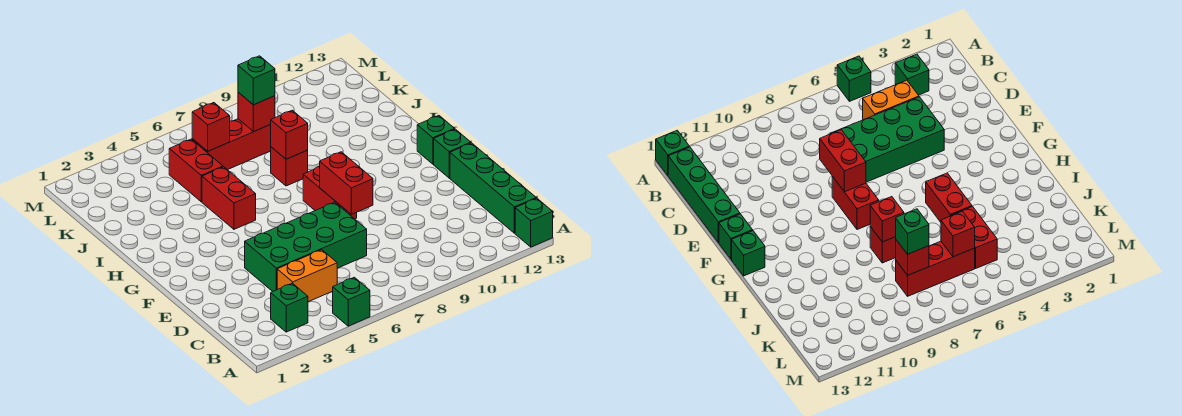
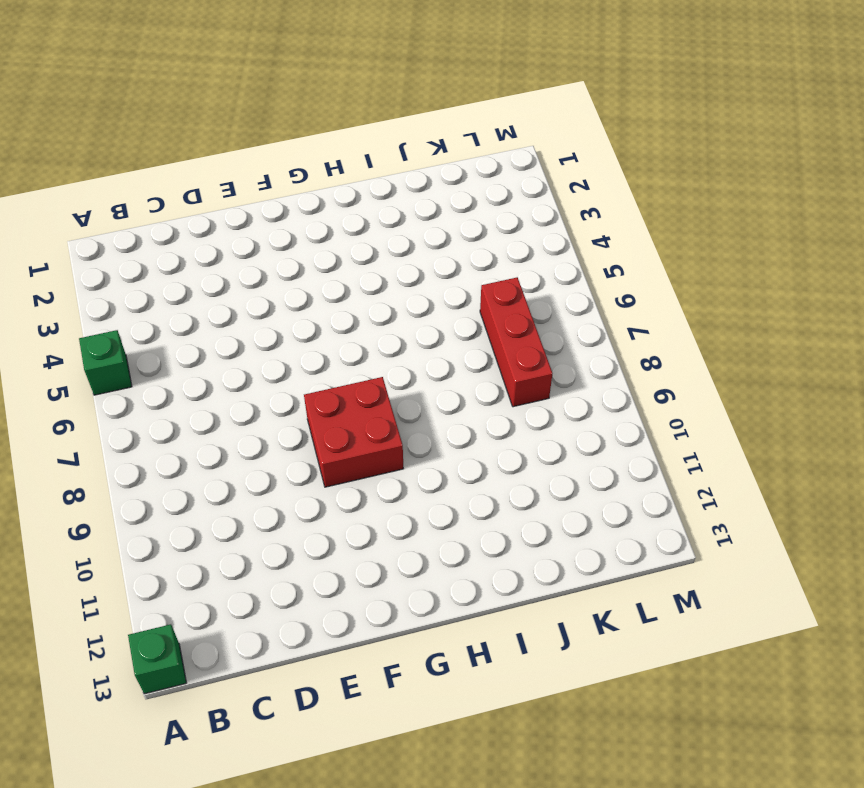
red 2x2 brick [304,377,404,487] -> red 1x2 brick [303,166,357,219]
none -> green 1x1 brick [271,283,308,332]
none -> green 1x4 brick [450,143,536,233]
none -> orange 1x2 brick [277,250,337,302]

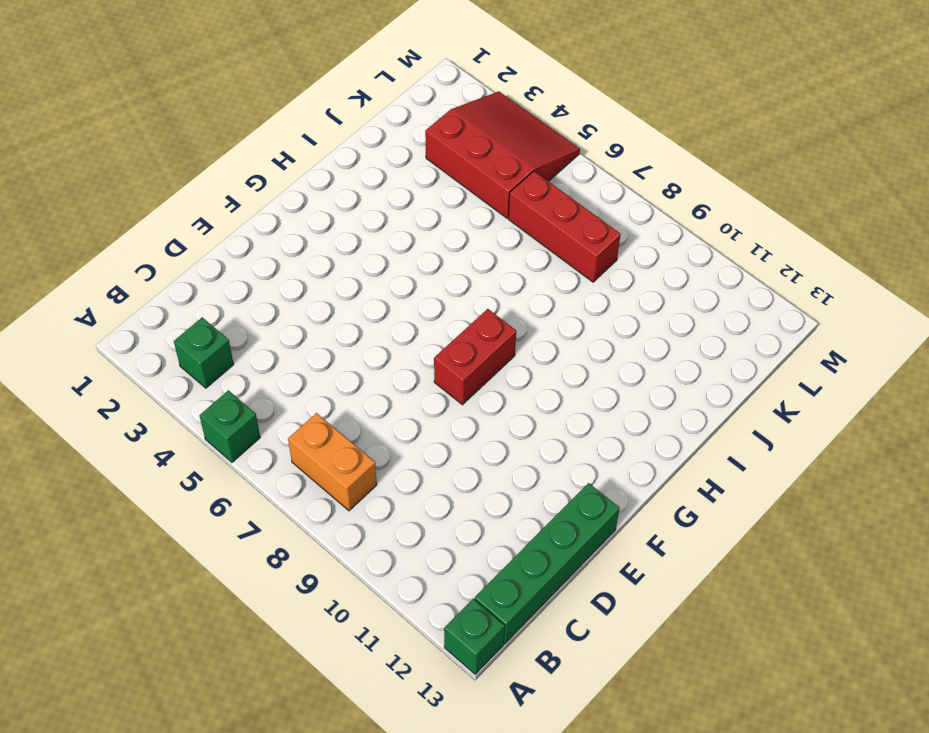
orange 1x2 brick [288,413,377,511] -> orange 1x2 brick moved to [277,250,337,302]
red 3x3 slope [425,92,580,218] -> red 1x2 brick [169,139,223,202]
none -> green 2x4 brick [245,202,367,292]
none -> green 1x1 brick [434,129,471,178]
none -> green 1x1 brick [417,116,454,164]

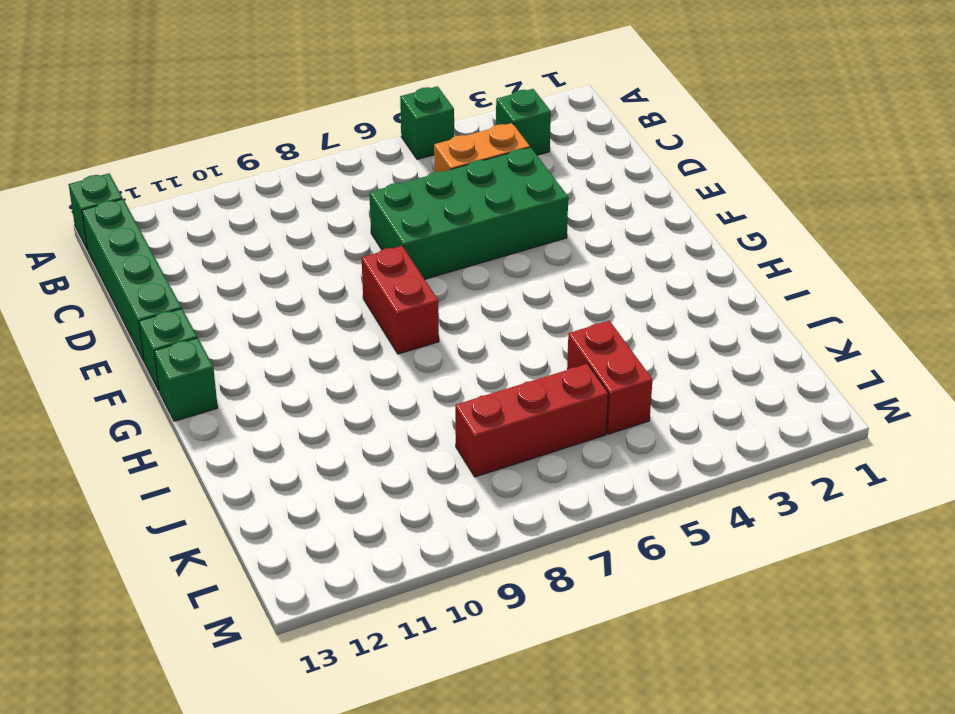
none -> red 1x2 brick [202,167,256,229]
none -> red 1x1 brick [271,147,308,186]
none -> red 1x2 brick [320,152,373,214]

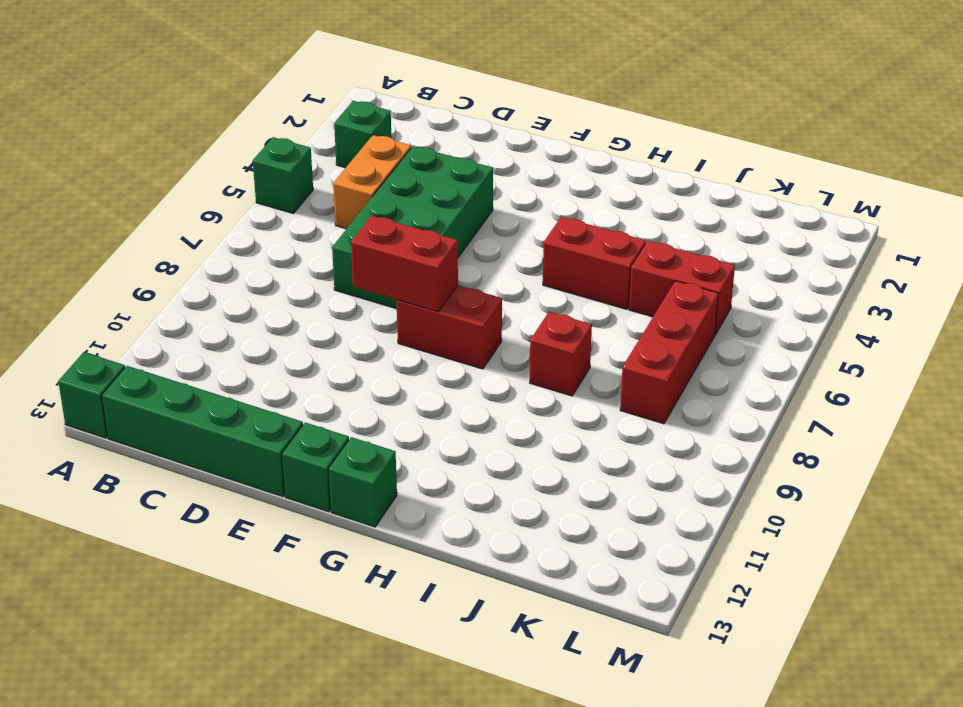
none -> red 1x1 brick [270,110,308,159]
none -> red 1x1 brick [192,103,230,151]
none -> red 1x1 brick [238,92,275,132]

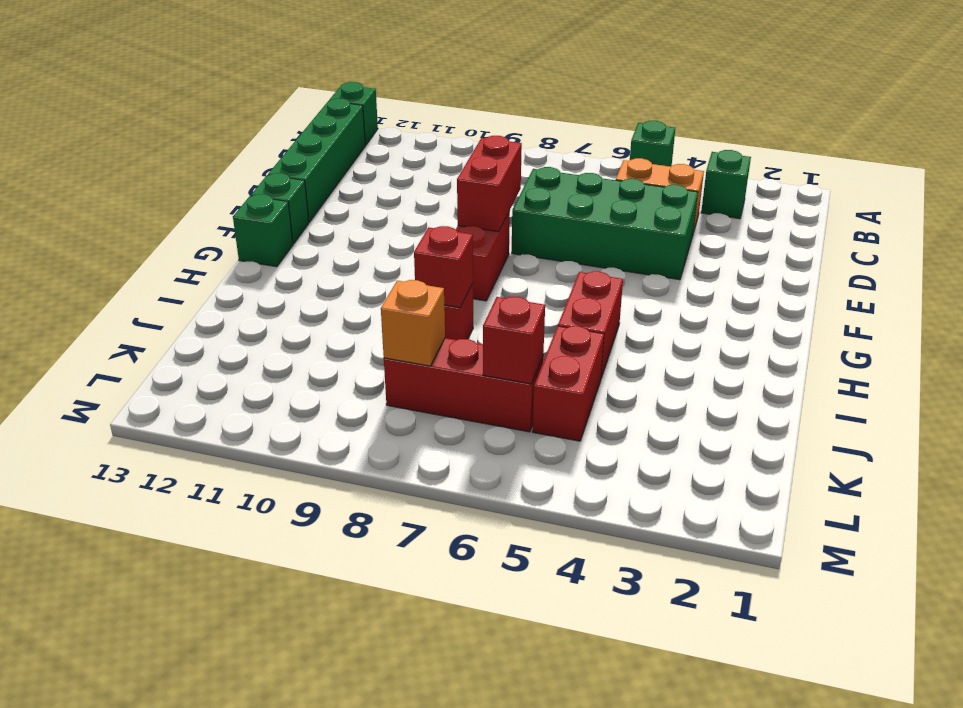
orange 1x1 brick [381,280,445,366] -> red 1x1 brick [238,92,275,132]
none -> green 1x1 brick [238,56,275,105]

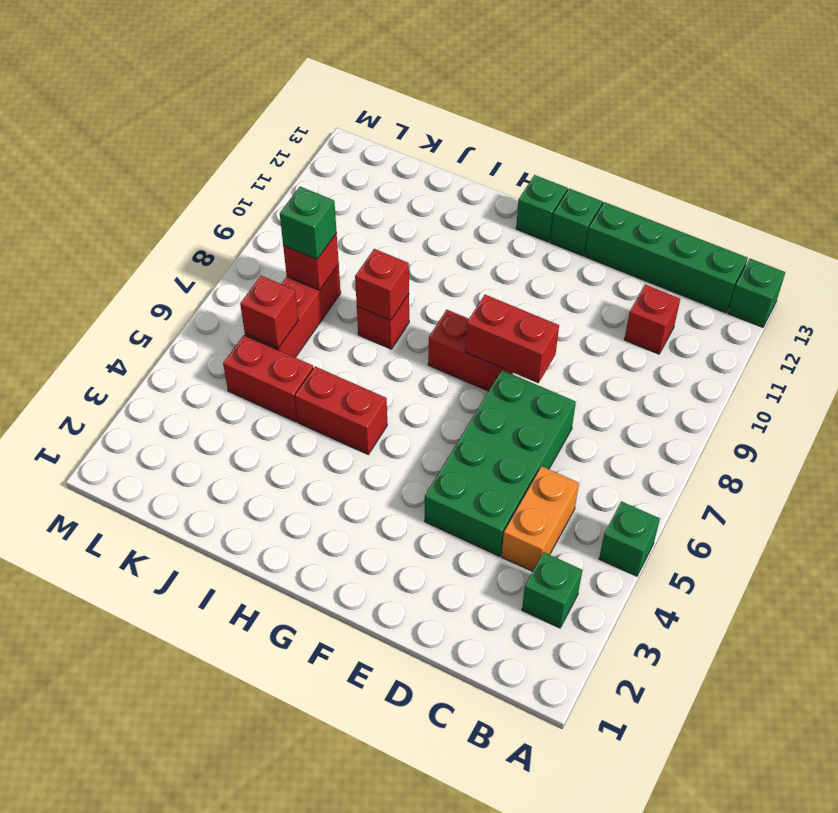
red 1x1 brick [624,285,680,354] -> none

